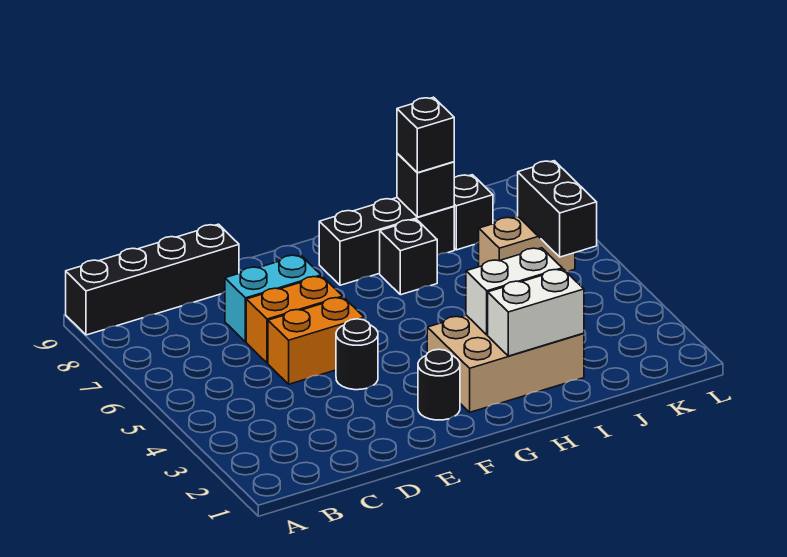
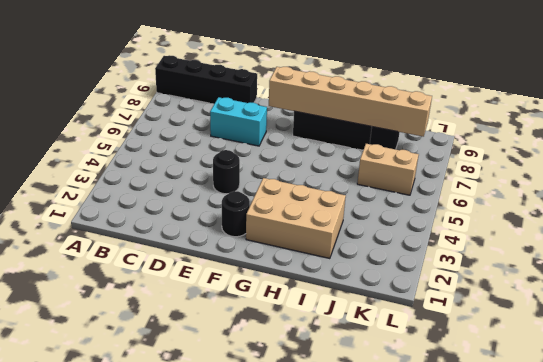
tan 1x6 brick [269,67,432,137] -> black 1x1 brick [397,153,454,217]
none -> orange 1x2 brick [268,297,364,384]
none -> orange 1x2 brick [246,276,343,363]
none -> black 1x1 brick [380,220,437,295]

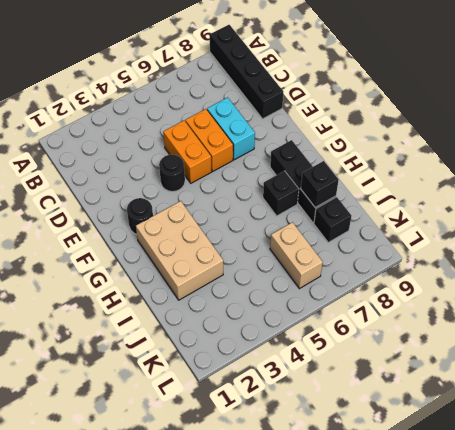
none -> white 1x2 brick [488,269,584,356]
none -> white 1x2 brick [466,248,562,335]
none -> black 1x2 brick [518,161,597,257]

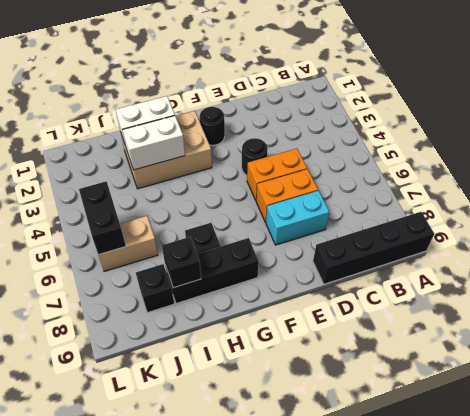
none -> black 1x1 brick [397,97,454,173]

